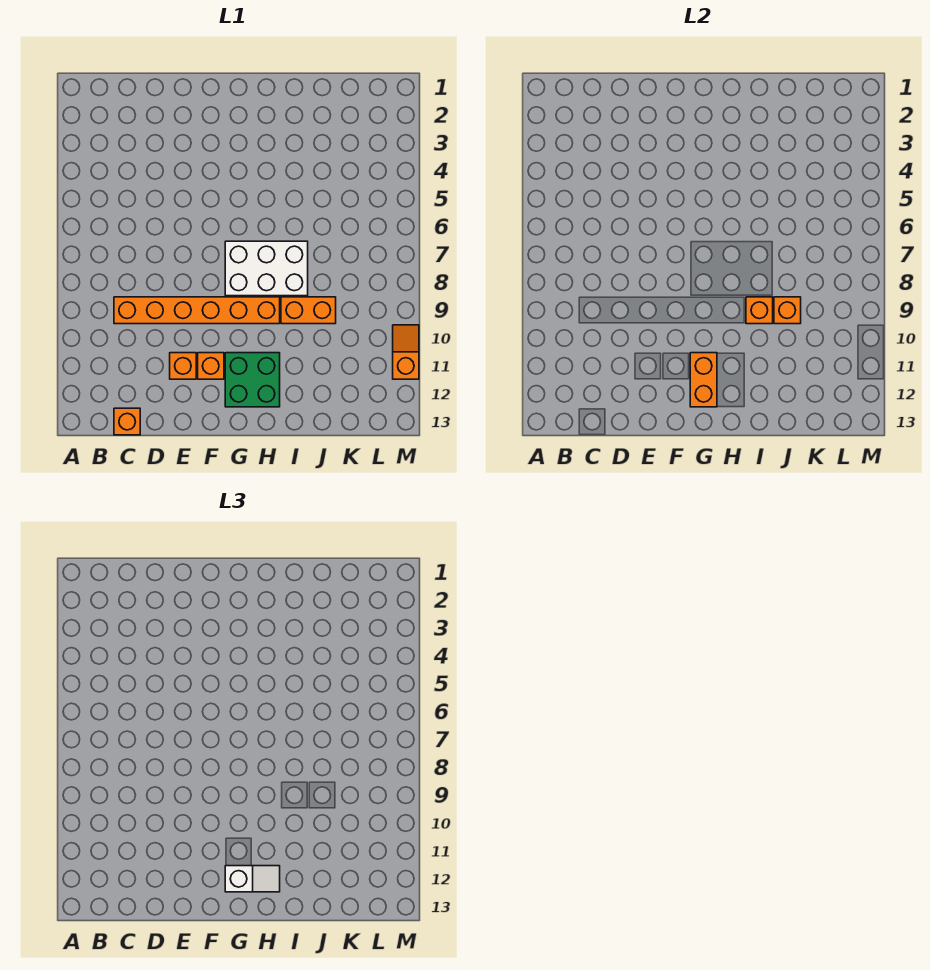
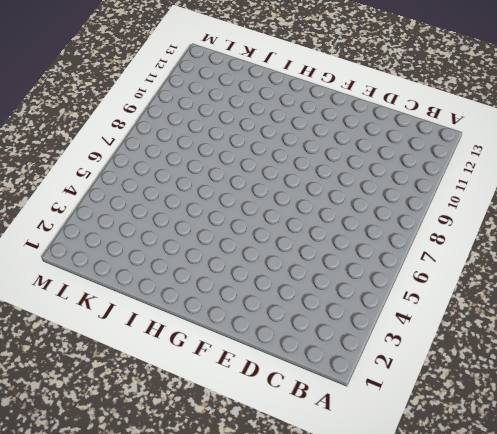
none -> orange 1x6 brick [114,297,280,324]
none -> orange 1x1 brick [114,408,140,435]
none -> orange 1x1 brick [170,353,196,379]

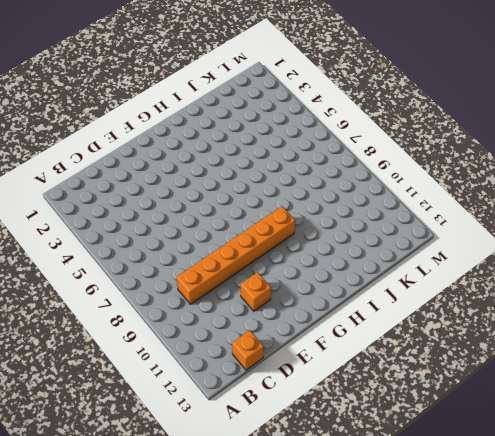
none -> orange 1x1 brick [198,353,224,379]
none -> white 2x3 brick [225,241,308,296]
none -> green 2x2 brick [225,353,280,407]

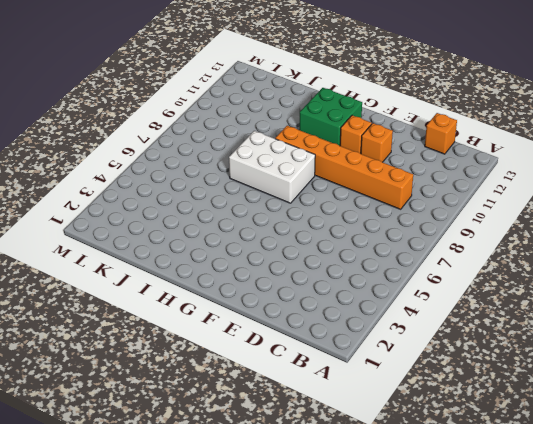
none -> orange 1x2 brick [281,297,336,324]
none -> orange 1x2 slope [393,325,419,379]
none -> orange 1x2 brick [690,353,717,407]

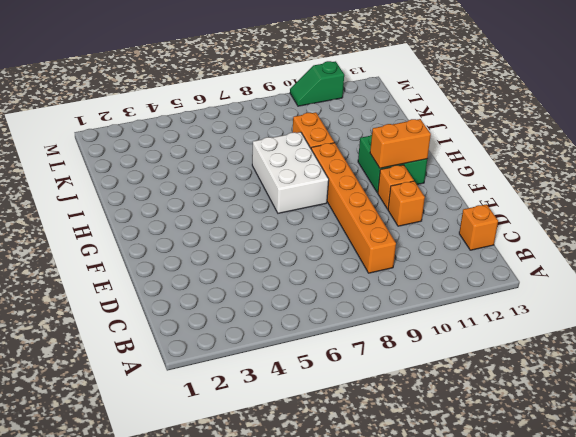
green 1x2 slope [290,61,344,106] -> orange 1x2 slope [393,325,419,379]
none -> orange 1x1 brick [746,297,773,324]
none -> orange 1x1 brick [774,297,801,324]
none -> white 1x2 slope [225,866,280,892]

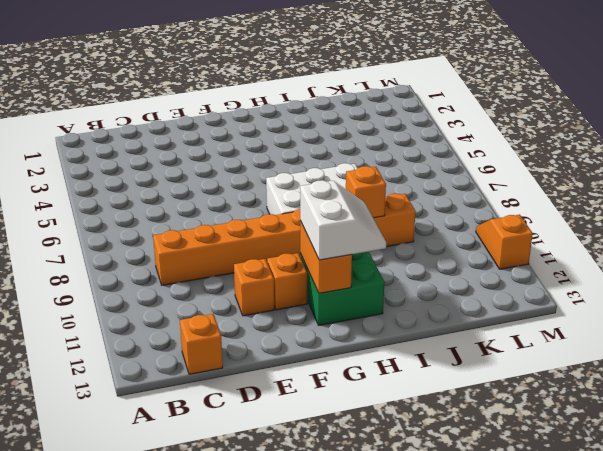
white 2x2 slope [300,180,386,260] -> white 1x2 slope [225,866,280,892]
none -> orange 1x1 brick [774,297,801,324]

